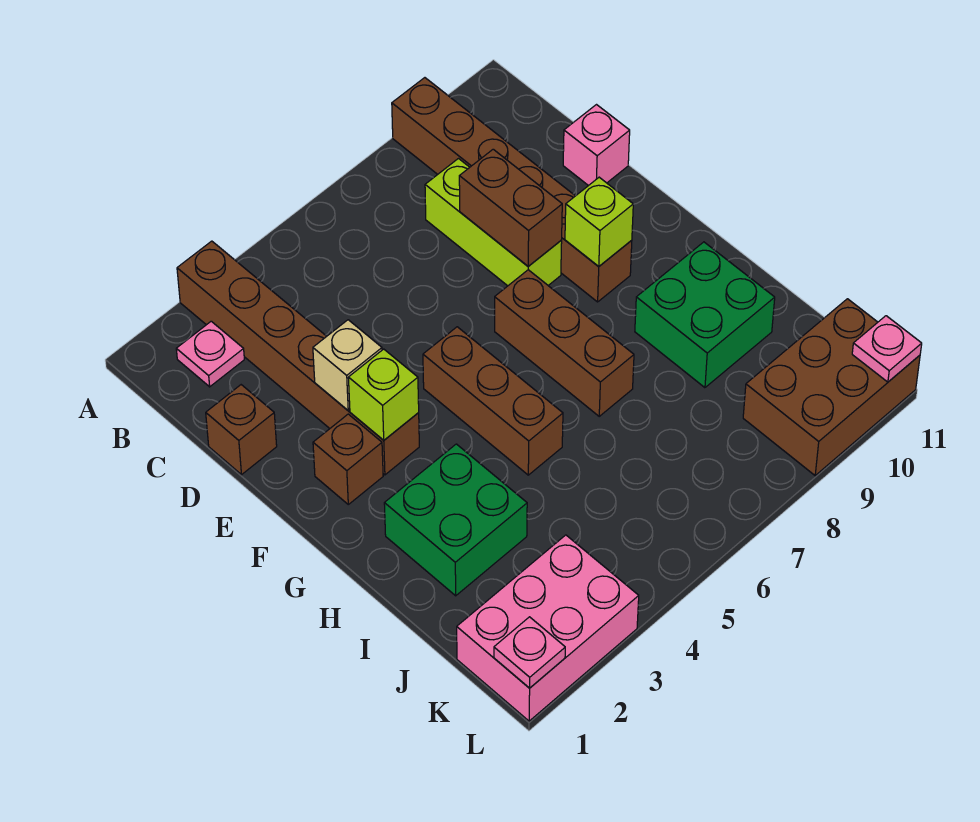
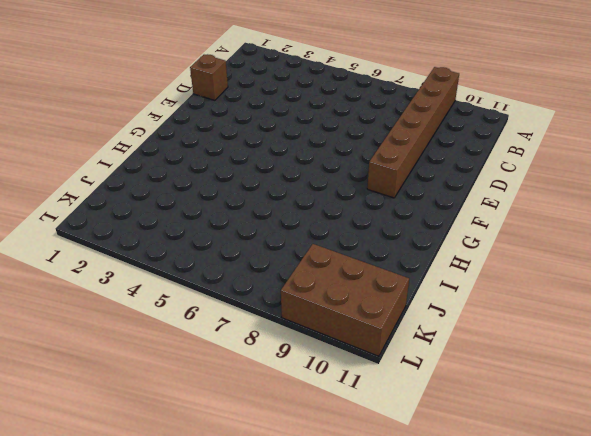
none -> brown 1x6 brick [177,241,419,475]
none -> pink 1x1 plate [176,321,244,387]
none -> lime 1x3 brick [425,159,562,286]

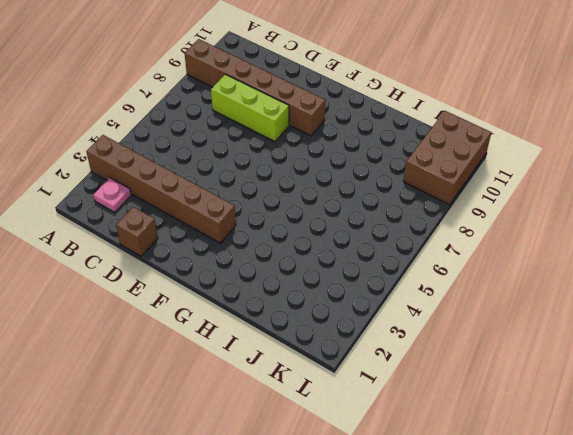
none -> pink 1x1 brick [563,105,630,186]
none -> brown 1x1 brick [313,414,383,504]
none -> brown 1x3 brick [423,327,563,475]

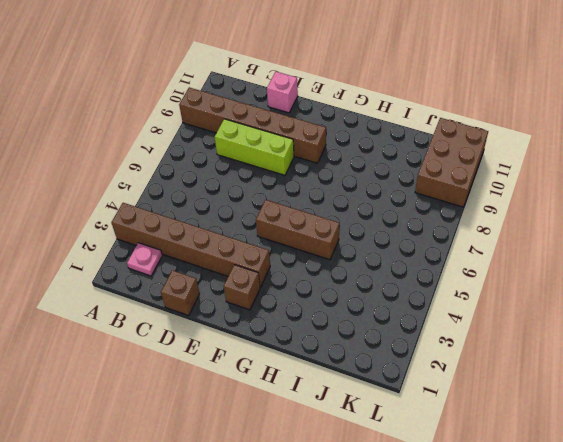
none -> brown 1x3 brick [495,270,634,416]
none -> green 2x2 brick [384,444,527,596]
none -> green 2x2 brick [635,242,775,388]

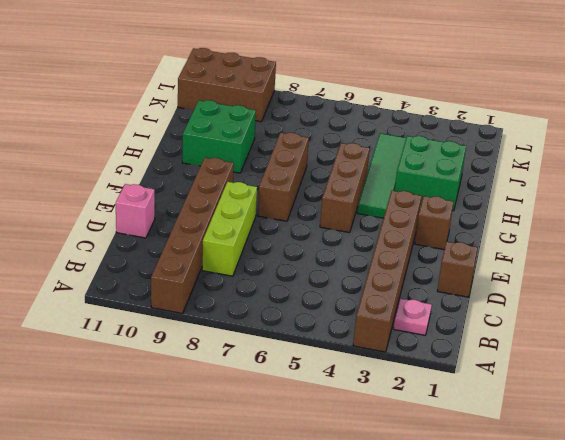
green 1x4 tile [357,133,406,218] -> none
none -> pink 2x3 brick [457,535,639,721]
none -> brown 1x2 brick [459,149,562,266]
none -> tan 1x1 brick [313,320,382,410]

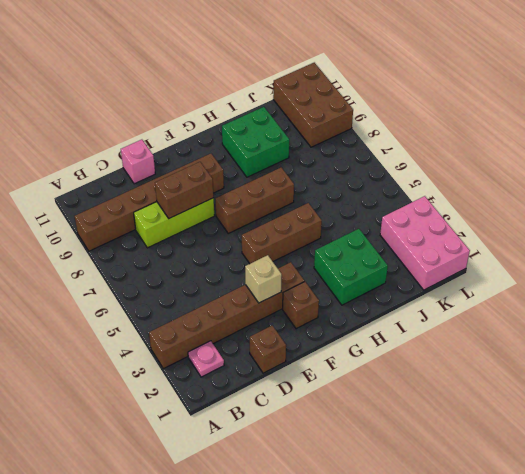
none -> lime 1x1 brick [348,349,419,440]
none -> lime 1x1 brick [565,177,633,266]
none -> pink 1x1 plate [494,617,565,688]

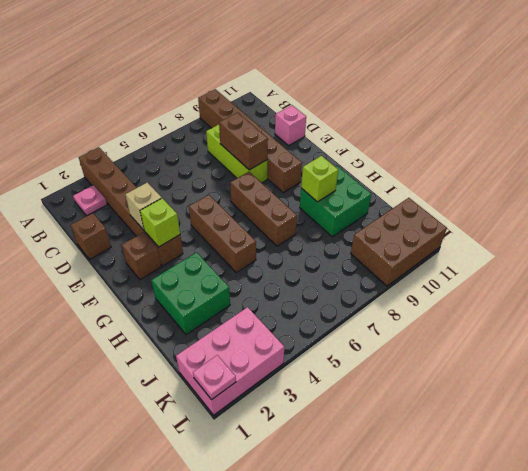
lime 1x1 brick [301,156,338,202] -> lime 1x1 brick moved to [565,177,633,266]
none -> pink 1x1 plate [852,316,922,382]

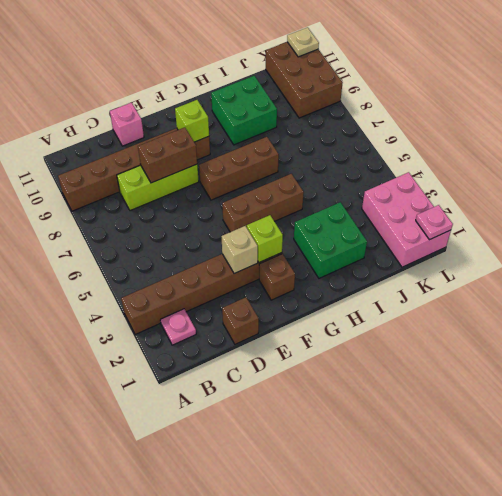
tan 1x1 plate [287,27,319,57] -> pink 1x1 plate [852,316,922,382]

